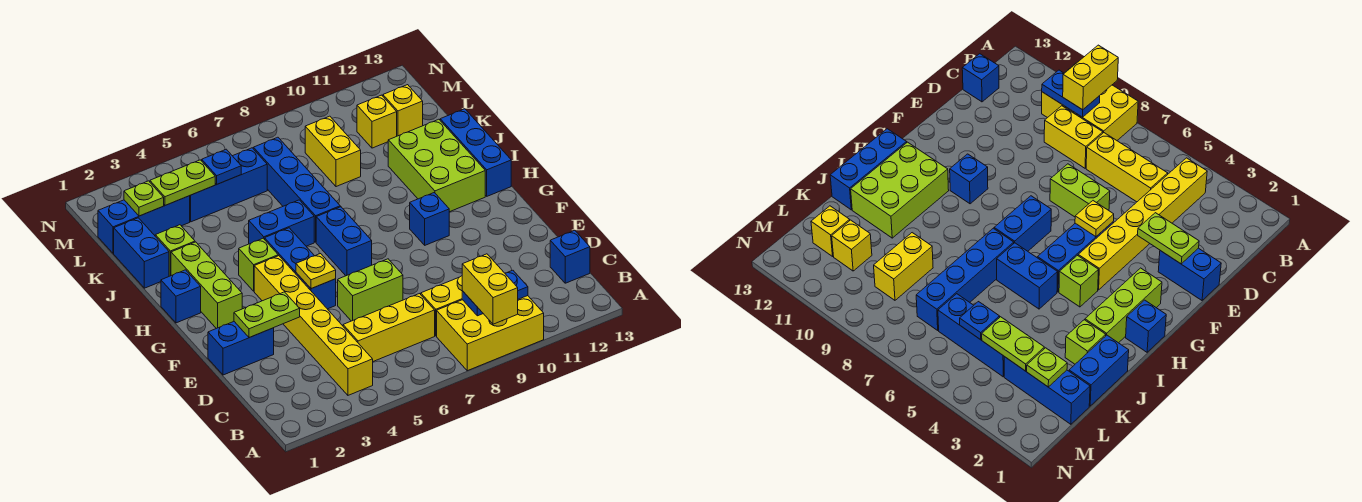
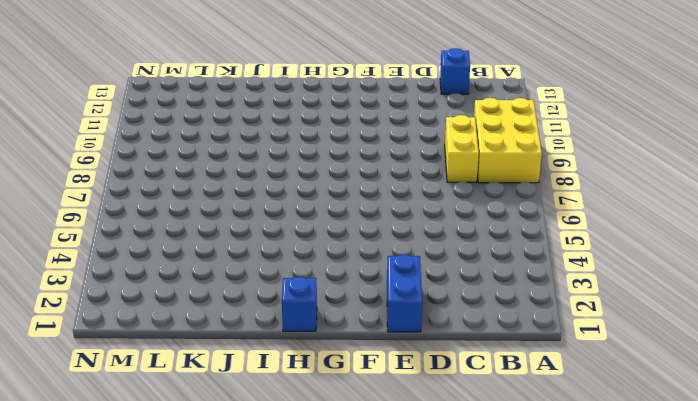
none -> yellow 1x6 brick [254,256,373,395]
none -> yellow 1x3 brick [343,294,435,361]
none -> lime 1x2 brick [338,259,403,321]
none -> blue 1x3 brick [265,228,336,309]

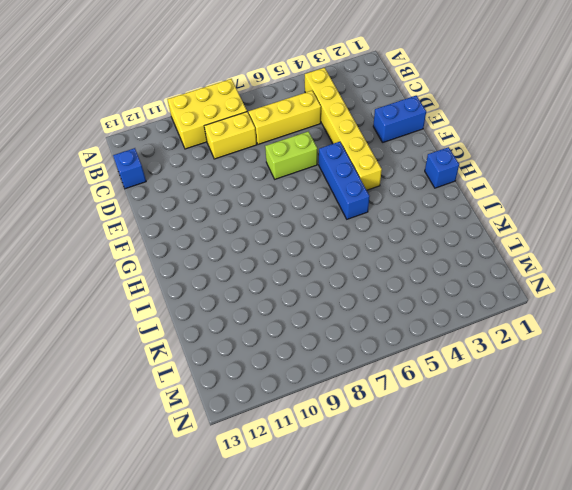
none -> lime 1x3 brick [171,242,242,329]
none -> blue 1x2 brick [316,207,372,276]
none -> blue 1x1 brick [410,193,449,245]
none -> lime 1x1 brick [239,238,278,291]

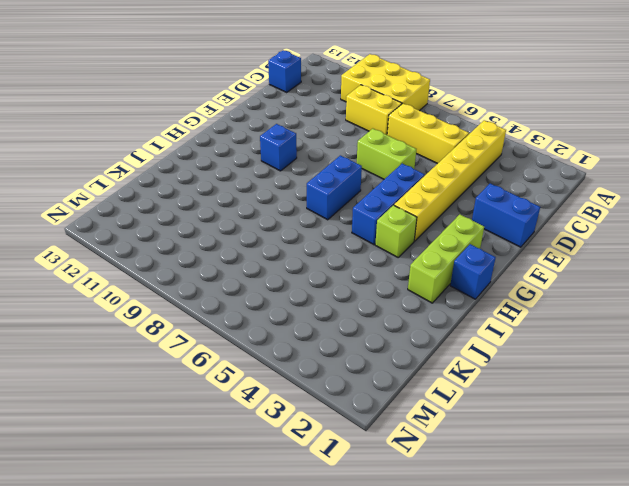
none -> lime 2x3 brick [388,119,485,212]
none -> blue 1x3 brick [440,109,511,196]
none -> blue 1x2 brick [249,200,314,246]
none -> blue 1x4 brick [253,137,340,242]

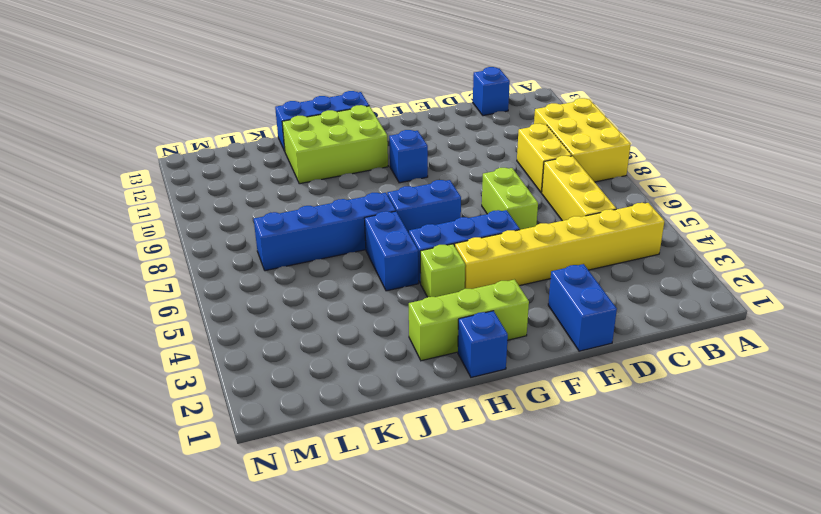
none -> blue 1x2 brick [114,218,169,288]
none -> lime 1x1 brick [155,225,195,276]
none -> yellow 1x2 brick [305,116,361,187]
none -> blue 1x3 brick [98,196,190,253]

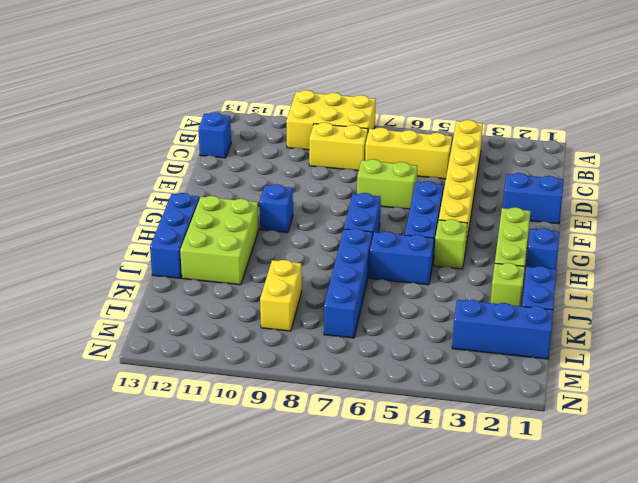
none -> blue 1x3 brick [190,148,267,222]
none -> yellow 1x1 brick [357,95,397,148]
none -> yellow 1x1 brick [383,85,423,136]
none -> blue 1x2 plate [462,270,528,316]

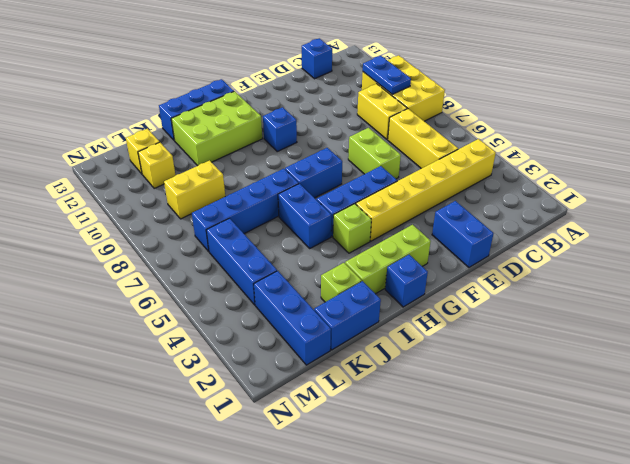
none -> lime 1x2 plate [234,292,300,338]
none -> yellow 1x1 plate [296,254,336,289]
none -> lime 1x1 plate [124,181,164,216]
none -> lime 1x2 plate [150,160,215,205]

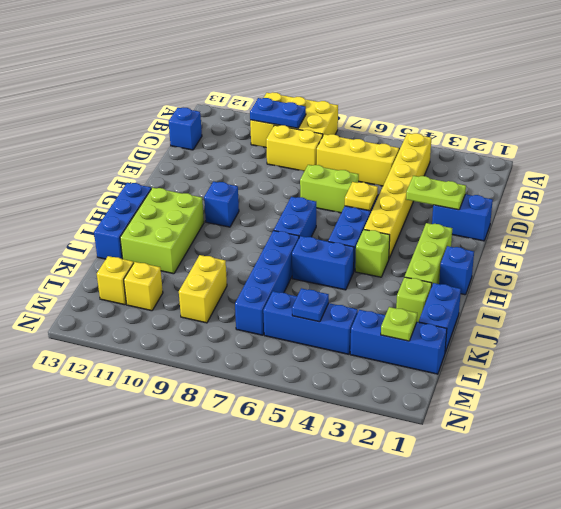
none -> lime 1x2 plate [150,160,215,205]
none -> yellow 1x2 brick [462,254,518,324]

